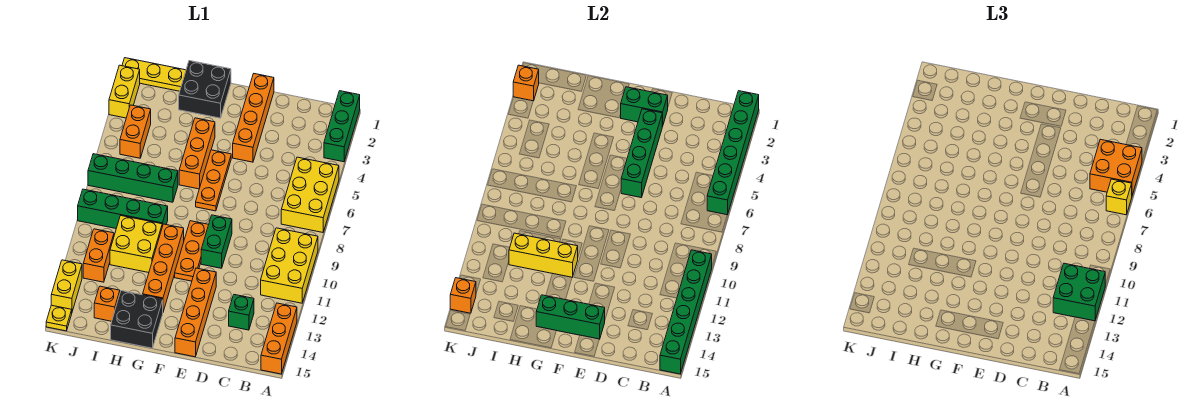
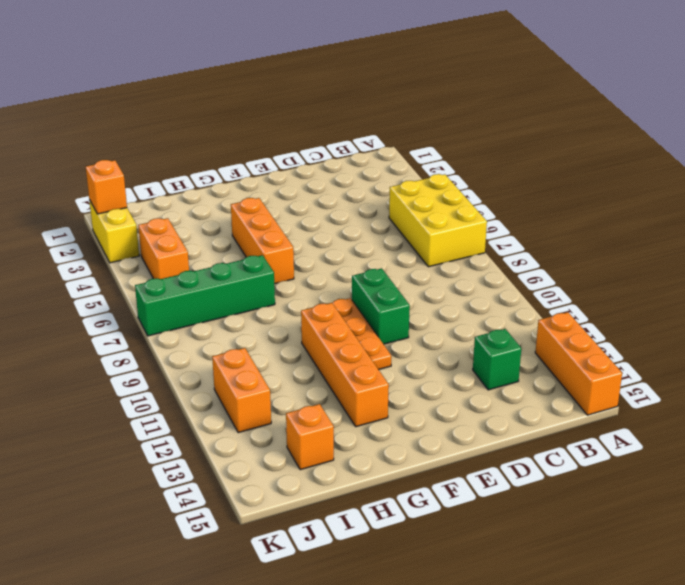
none -> green 1x3 brick [324,91,360,162]
none -> yellow 2x3 brick [261,228,318,303]
none -> orange 1x4 brick [233,74,274,162]
none -> orange 1x4 brick [175,268,216,357]

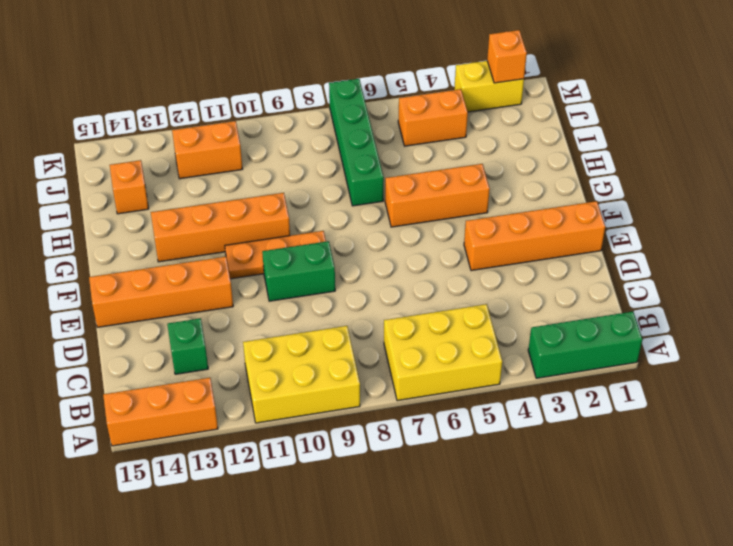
none -> orange 1x3 plate [196,150,231,211]
none -> black 2x2 brick [179,61,231,118]
none -> black 2x2 brick [111,291,163,348]
none -> green 1x4 brick [78,189,168,228]

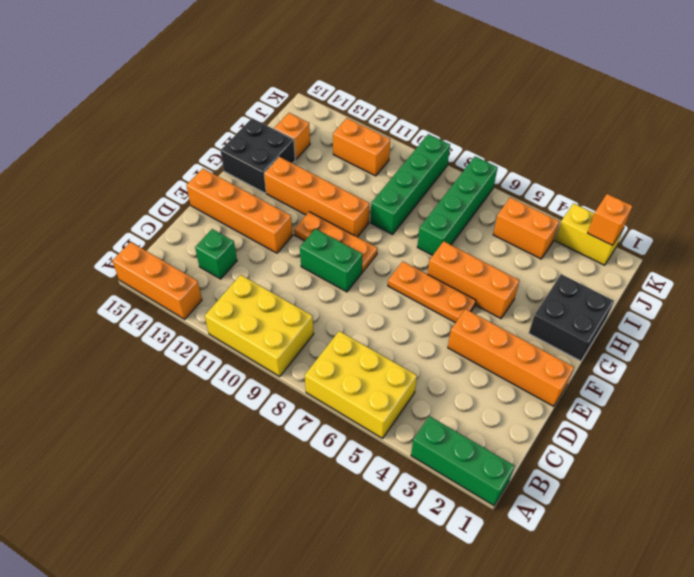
none -> yellow 2x2 brick [110,216,162,273]
none -> yellow 1x3 plate [122,58,186,91]
none -> yellow 1x2 brick [51,260,82,311]
none -> yellow 1x1 plate [46,305,72,331]

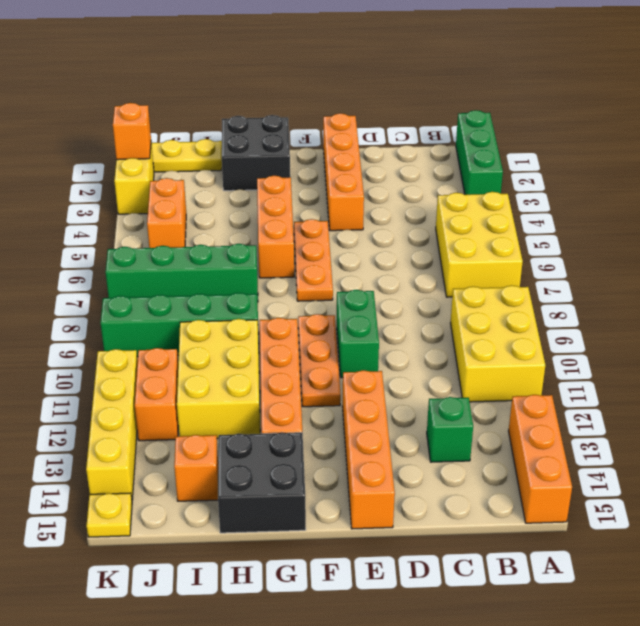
yellow 2x3 brick [177,319,260,438] -> yellow 2x2 brick [110,216,162,273]
yellow 1x4 brick [86,349,138,500] -> yellow 1x2 brick [51,260,82,311]
none -> green 1x6 brick [707,91,759,215]
none -> green 1x6 brick [660,250,712,374]
none -> green 1x2 brick [620,87,668,127]
none -> green 1x4 brick [621,109,662,198]

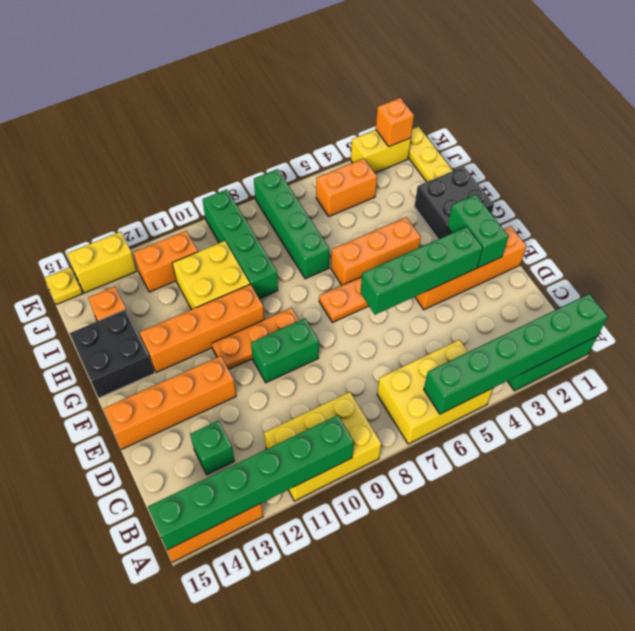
none -> green 1x3 brick [536,295,605,339]
none -> yellow 1x3 brick [509,233,578,277]
none -> orange 1x1 brick [450,278,476,313]
none -> orange 2x2 brick [1090,139,1142,195]

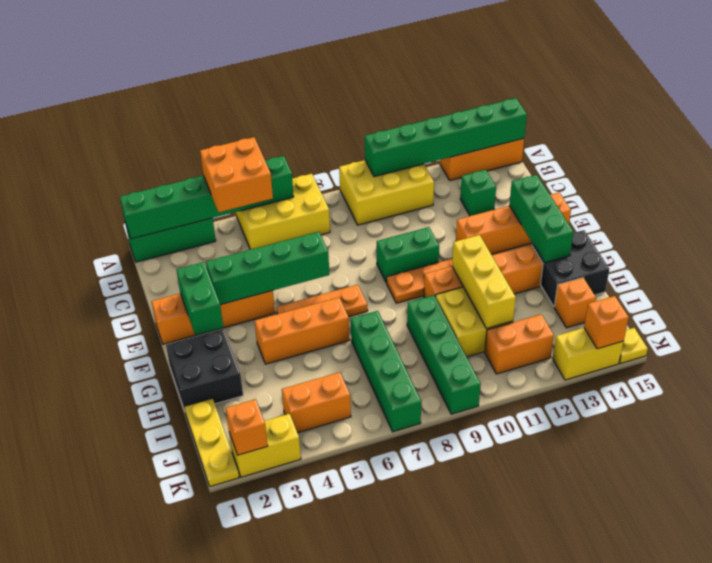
none -> yellow 1x1 brick [1106,179,1132,215]
none -> green 2x2 brick [1053,263,1105,321]

